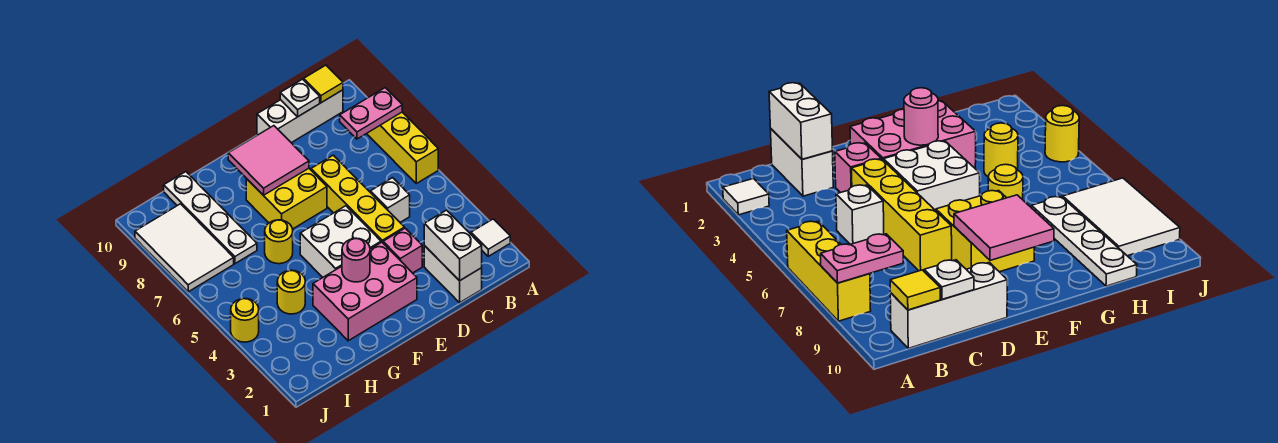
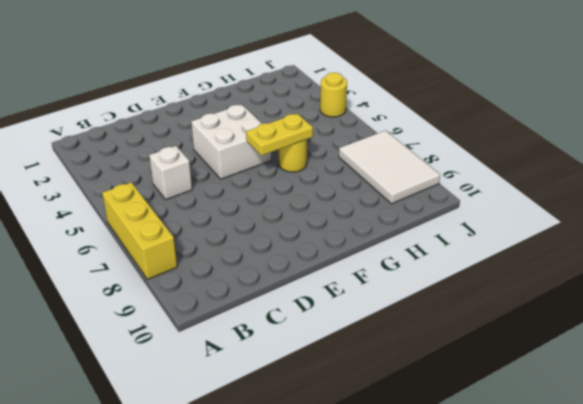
yellow 1x2 plate [246,114,313,156] -> none
none -> white 1x1 tile [471,219,510,256]
none -> white 1x3 brick [257,90,343,143]
none -> white 1x2 brick [424,246,482,303]

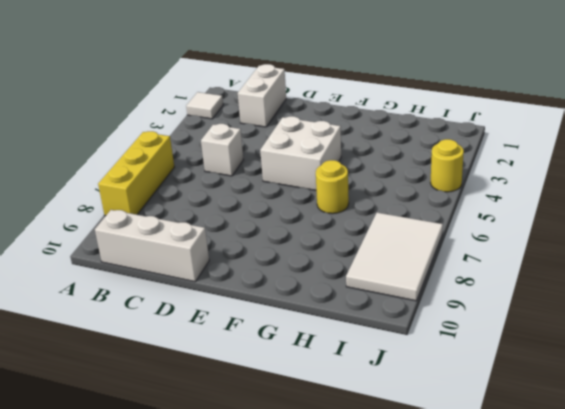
none -> pink 1x1 brick [383,228,422,273]
none -> yellow 1x4 brick [311,155,404,243]
none -> pink 2x3 brick [313,242,417,341]

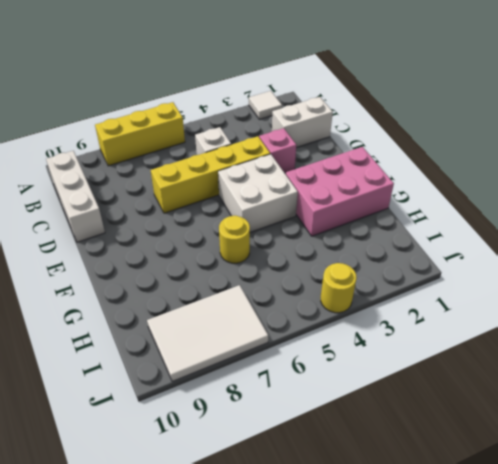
pink 2x3 brick [286,147,394,236] -> pink 2x3 brick turned to [313,242,417,341]
none -> yellow 2x2 brick [246,168,327,229]
none -> yellow 1x1 round brick [277,270,305,314]
none -> white 1x4 plate [164,172,257,264]

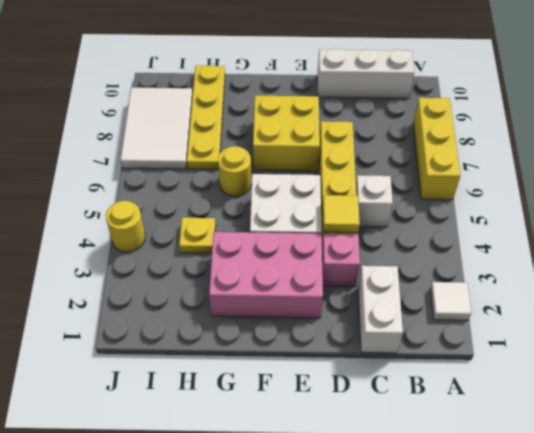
yellow 1x1 tile [323,195,360,232] -> yellow 1x1 tile moved to [304,65,343,103]
yellow 1x1 plate [179,218,216,253] -> yellow 1x1 round brick [277,270,305,314]
yellow 1x4 plate [187,65,225,170] -> white 1x4 plate [164,172,257,264]
none -> pink 1x2 plate [340,88,402,139]
none -> white 1x2 brick [424,210,482,281]
none -> white 1x1 plate [280,79,320,117]

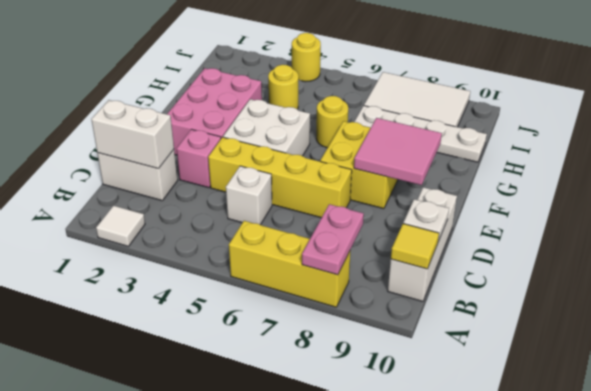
none -> pink 1x1 round brick [342,238,370,282]

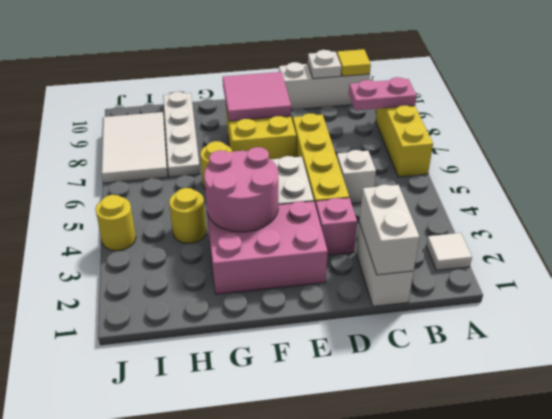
pink 2x2 round brick [204,147,278,232] -> pink 1x1 round brick [342,238,370,282]

